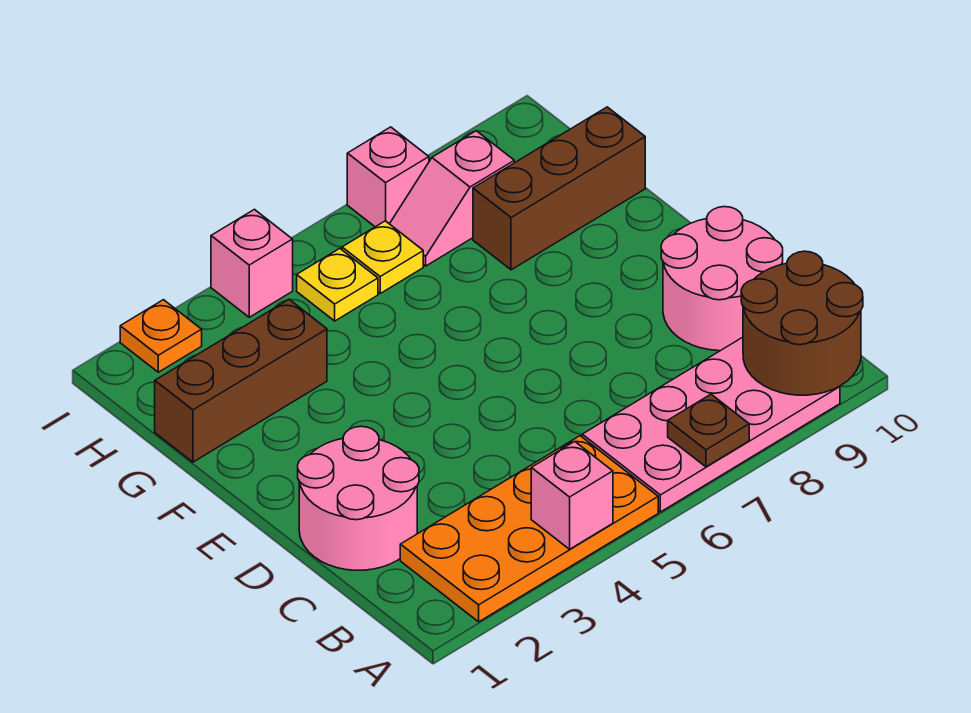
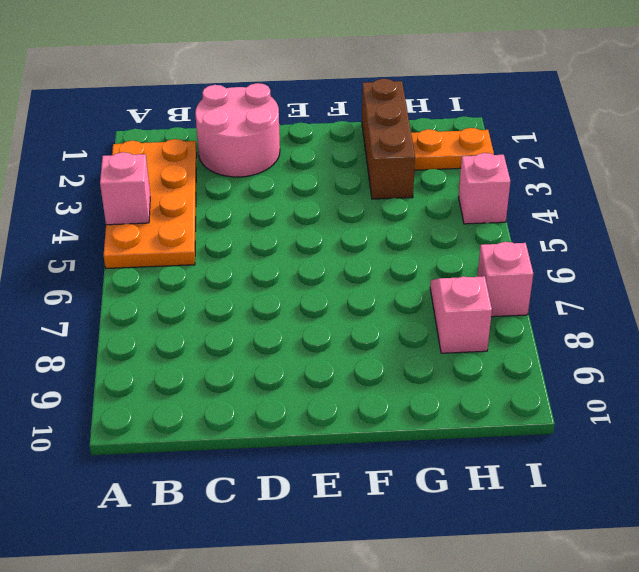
orange 1x2 plate [411,128,494,170] -> orange 1x1 plate [120,300,202,372]
none -> pink 2x4 plate [582,337,840,512]
none -> pink 2x2 round brick [661,207,783,351]
none -> brown 1x3 brick [473,107,645,270]

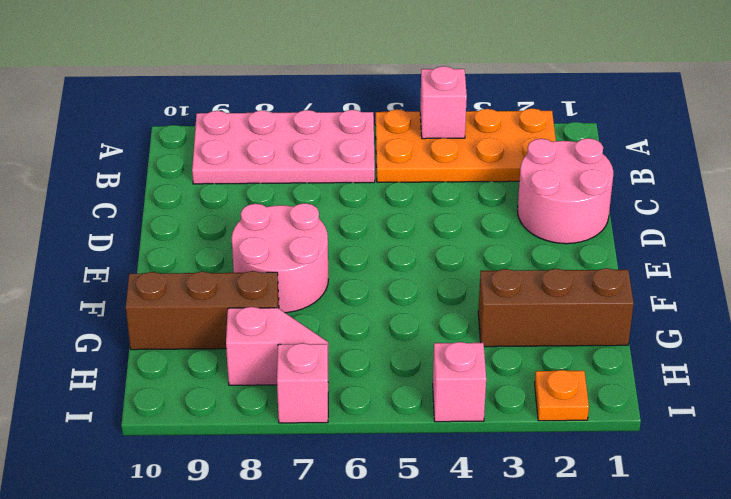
pink 2x2 round brick [232,203,328,313] -> pink 2x2 round brick moved to [661,207,783,351]
none -> yellow 1x1 plate [297,249,378,321]
none -> yellow 1x1 plate [342,221,423,293]
none -> brown 1x1 plate [668,394,749,467]

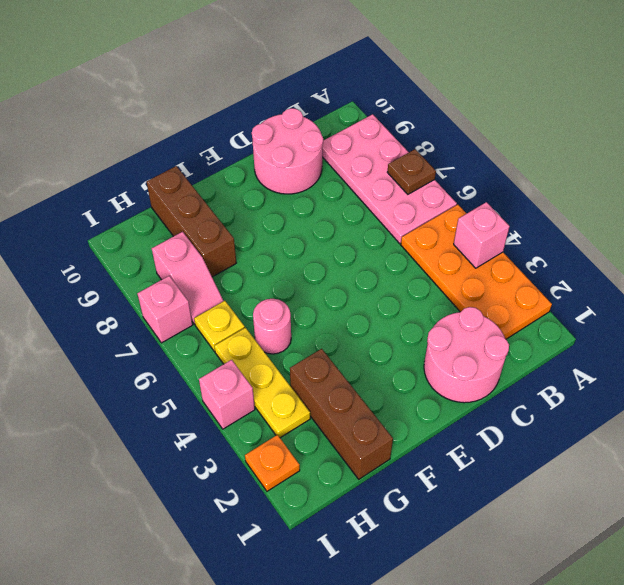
pink 1x1 round brick [253,299,291,354] -> none
yellow 1x3 plate [214,328,310,438] -> yellow 1x1 plate [297,249,378,321]
none -> brown 2x2 round brick [741,251,863,395]

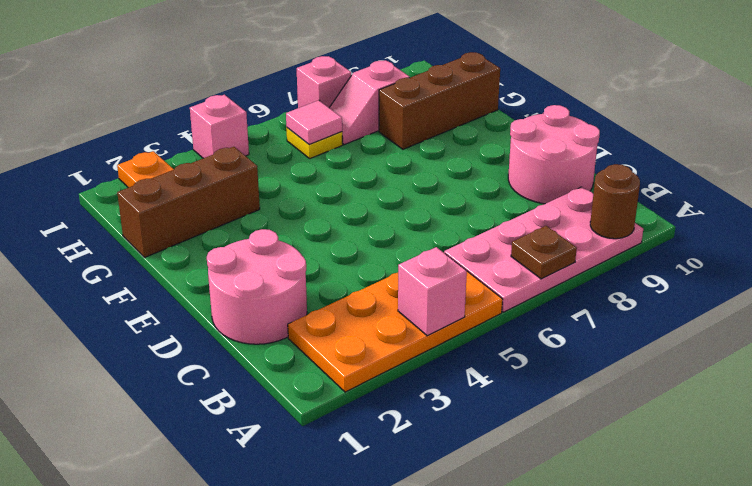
brown 1x1 round brick [590,164,640,239] -> brown 2x2 round brick [741,251,863,395]
pink 1x1 tile [286,100,342,145] -> none
none -> yellow 1x1 plate [297,249,378,321]

